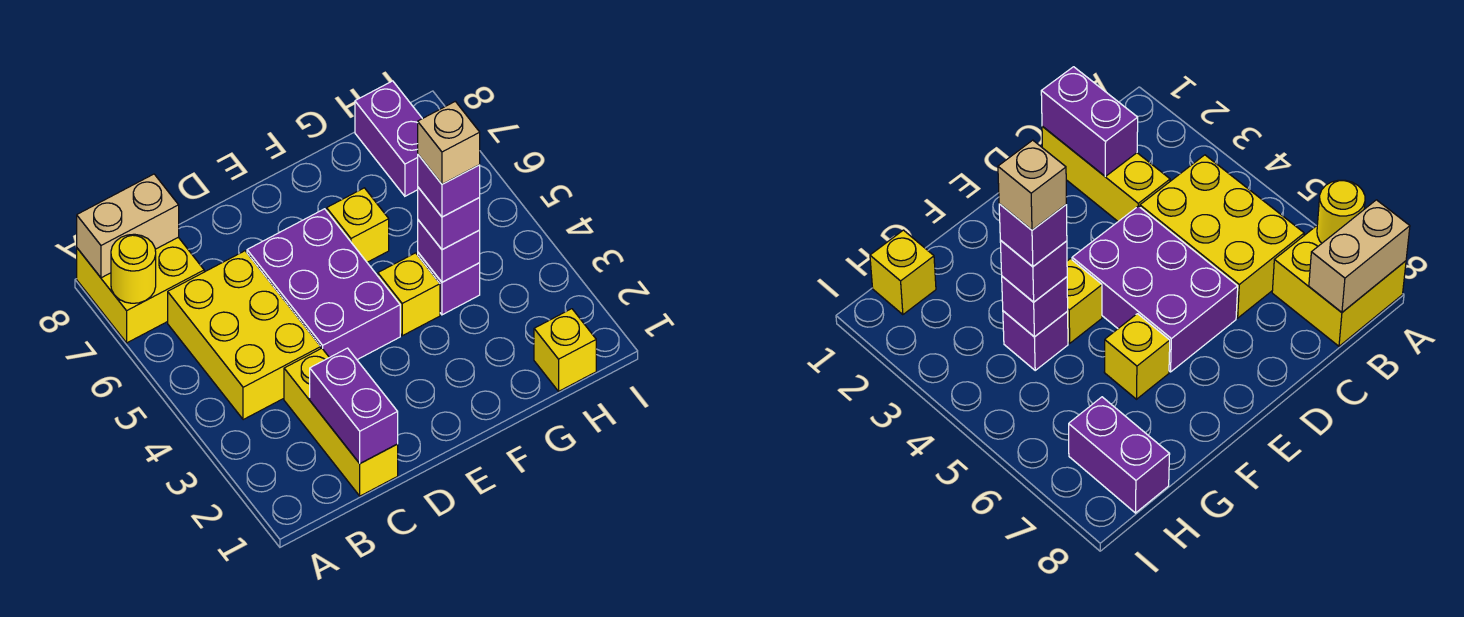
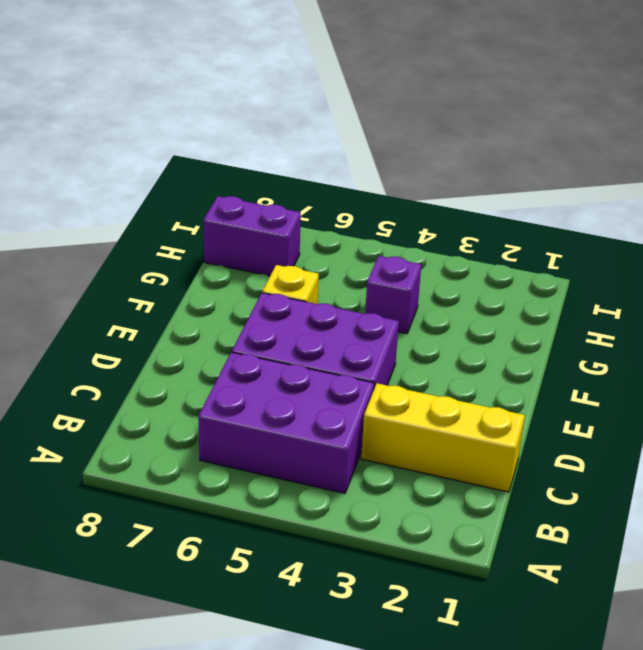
purple 2x3 brick [198,352,374,493] -> yellow 2x3 brick [168,251,321,420]
none -> yellow 2x2 brick [77,237,204,343]
none -> yellow 1x1 brick [378,253,440,336]
none -> yellow 1x1 brick [534,309,596,391]

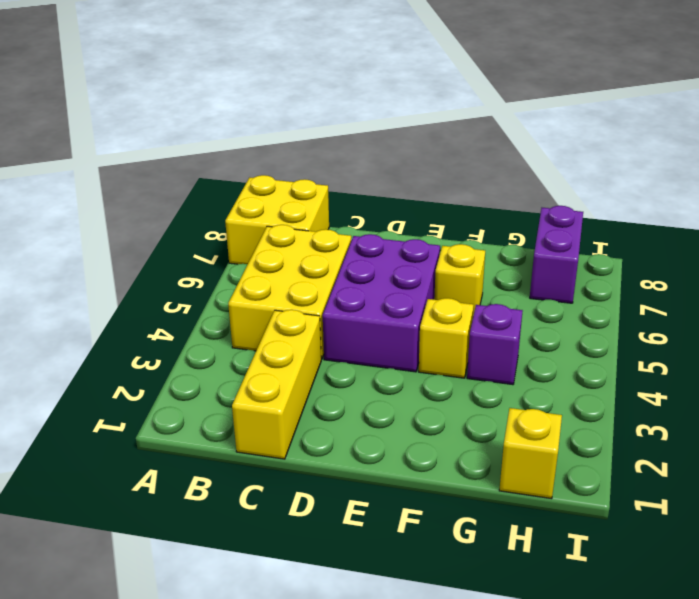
none -> yellow 1x1 round brick [111,234,156,303]
none -> tan 1x2 brick [77,174,179,278]
none -> purple 1x2 brick [310,348,398,463]

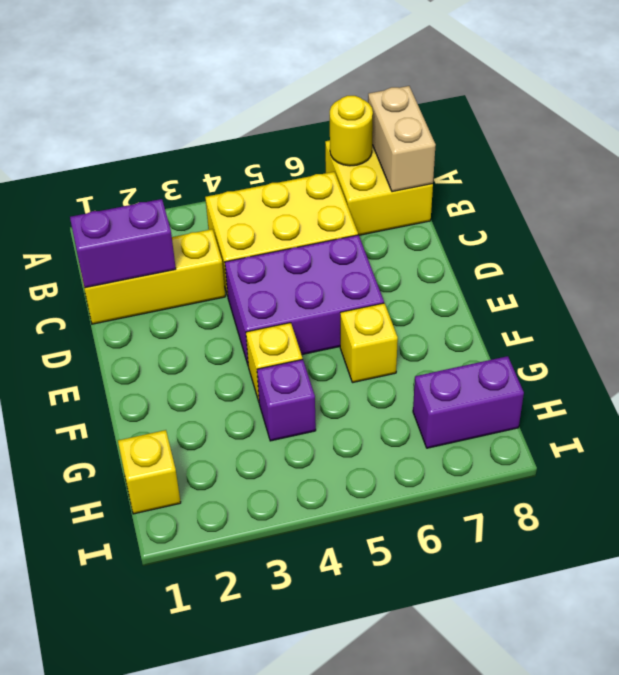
none -> purple 1x1 brick [418,220,480,282]
none -> purple 1x1 brick [418,187,480,250]
none -> purple 1x1 brick [418,155,480,217]

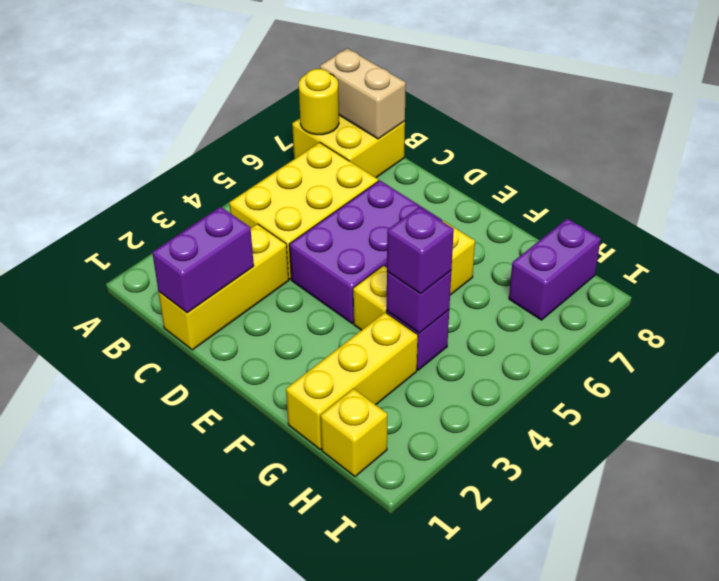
yellow 1x3 brick [286,312,418,450] -> none
none -> purple 1x1 brick [418,155,480,217]
none -> tan 1x1 brick [418,101,480,184]

